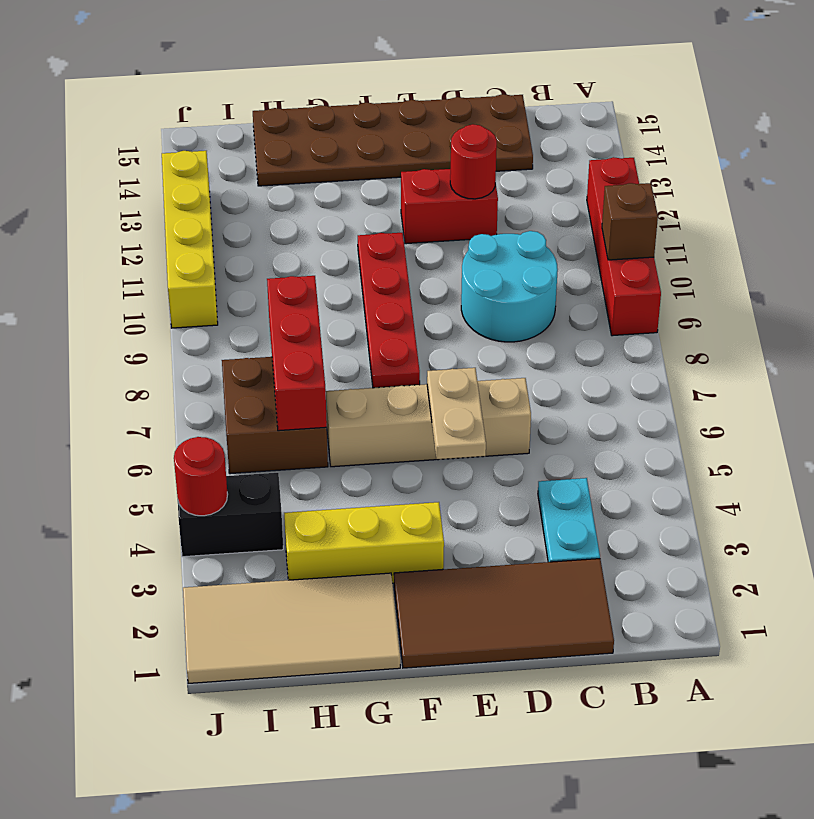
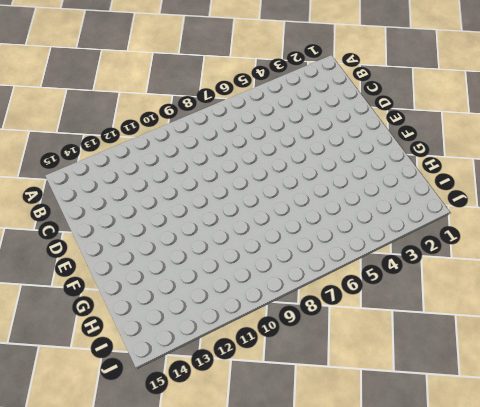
none -> red 1x4 brick [587,157,661,336]
none -> brown 2x4 tile [394,559,614,668]
none -> cyan 1x2 plate [538,478,600,562]

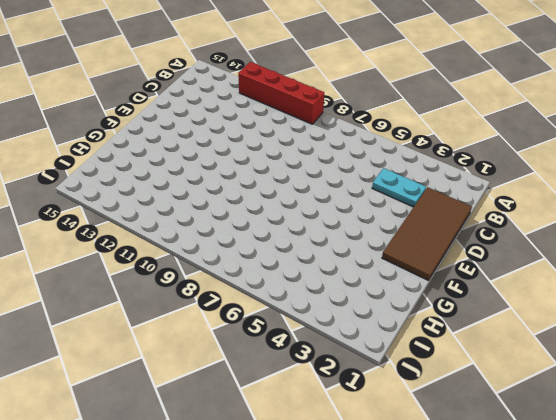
none -> cyan 2x2 round brick [461,231,558,342]
none -> brown 2x6 plate [253,94,533,186]
none -> tan 1x4 brick [326,378,531,467]

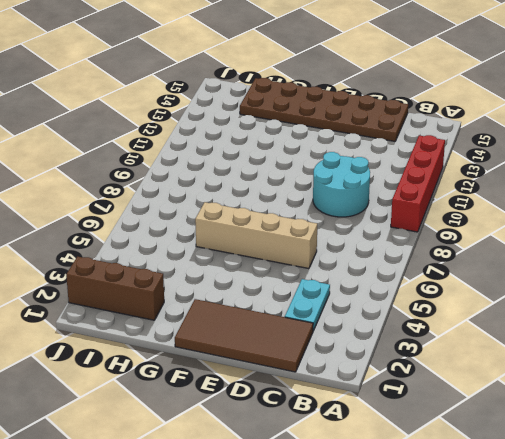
brown 1x3 brick [66,257,164,320] -> tan 2x4 tile [183,573,400,684]
none -> red 1x2 brick [401,169,498,244]
none -> yellow 1x3 brick [284,502,444,583]
none -> red 1x4 plate [358,233,420,388]

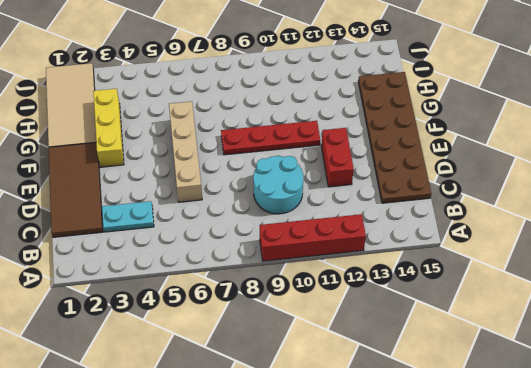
none -> brown 2x2 brick [222,357,328,474]
none -> black 1x2 brick [178,473,283,557]
none -> yellow 1x4 brick [162,151,218,328]

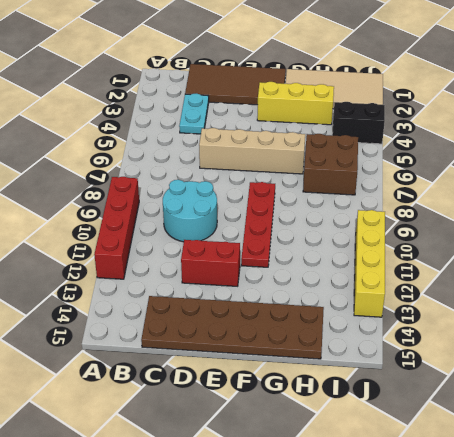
none -> brown 1x1 brick [602,183,658,260]
none -> red 1x1 round brick [450,124,497,199]
none -> tan 1x2 plate [427,368,486,460]

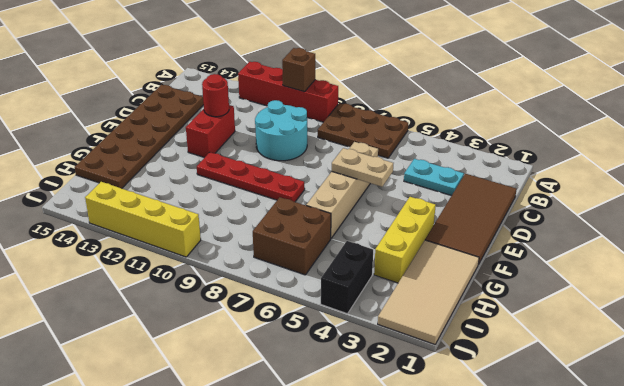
brown 2x3 plate [318,103,408,158] -> none
none -> red 1x3 brick [267,276,327,431]
none -> red 1x1 round brick [174,437,228,516]

